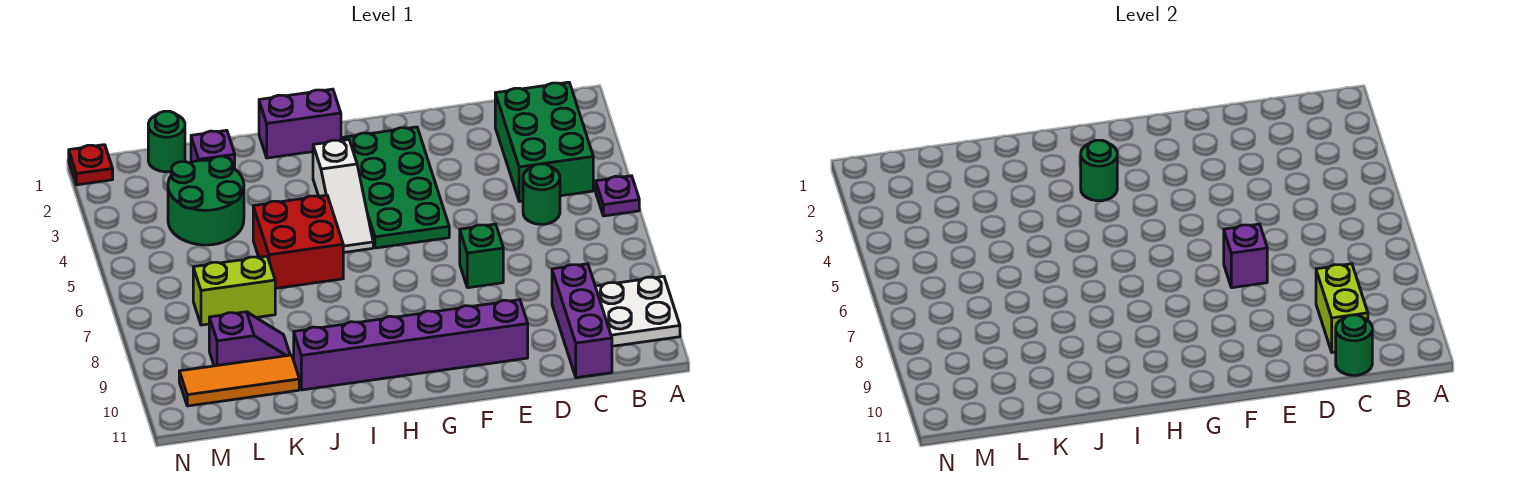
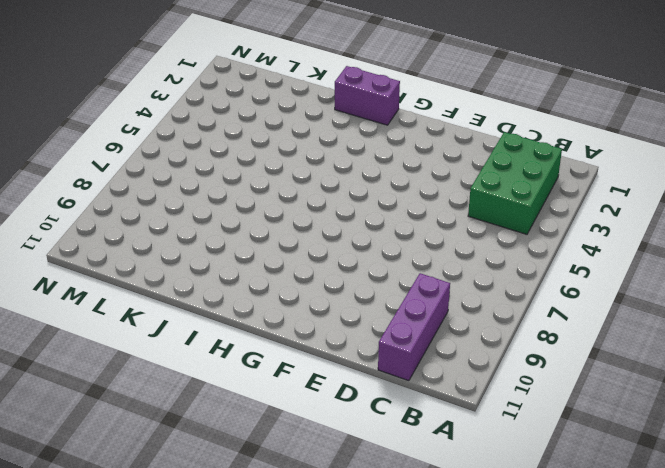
none -> purple 1x1 plate [596,176,639,216]
none -> white 2x2 plate [595,276,680,346]
none -> green 1x1 round brick [523,164,560,224]

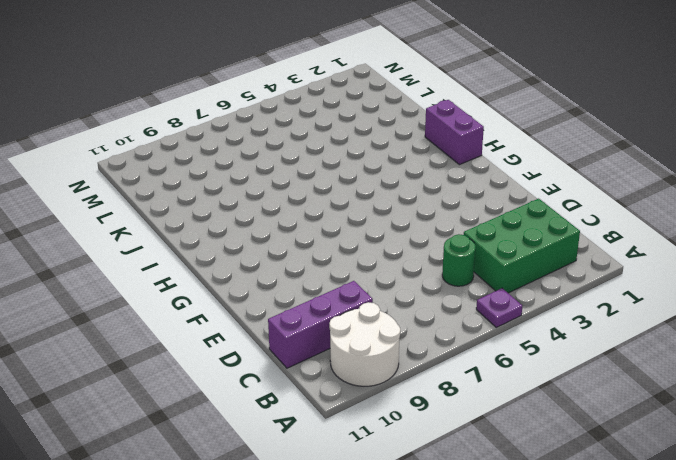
white 2x2 round brick [329,302,400,386] -> white 2x2 plate [595,276,680,346]
none -> green 1x1 brick [460,224,503,288]
none -> purple 1x6 brick [294,300,528,390]
none -> green 2x4 plate [343,127,449,248]

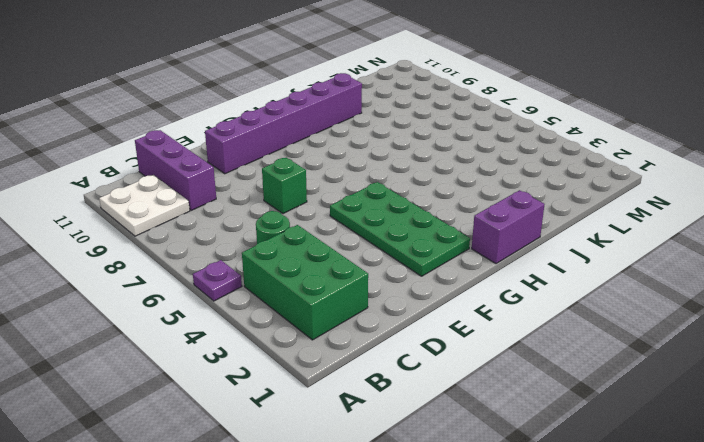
none -> white 1x3 slope [313,140,373,253]
none -> red 2x2 brick [253,195,343,288]
none -> purple 1x1 brick [191,130,235,169]

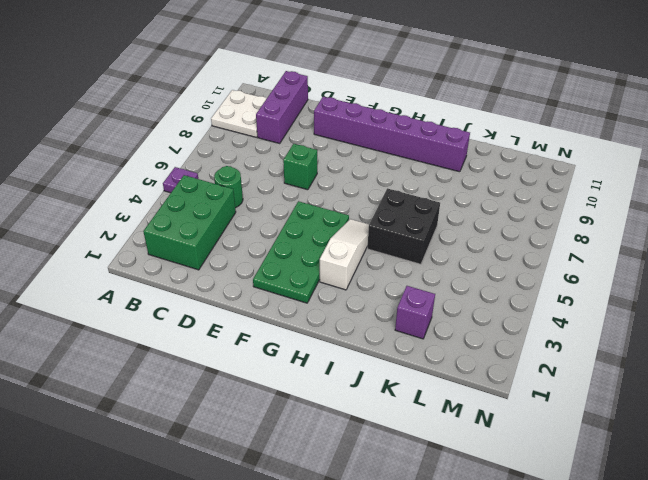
black 2x2 brick [368,188,440,264] -> red 2x2 brick [253,195,343,288]
none -> purple 1x2 brick [259,89,341,158]
none -> green 2x2 round brick [168,156,244,245]
none -> lime 1x2 brick [193,256,275,325]

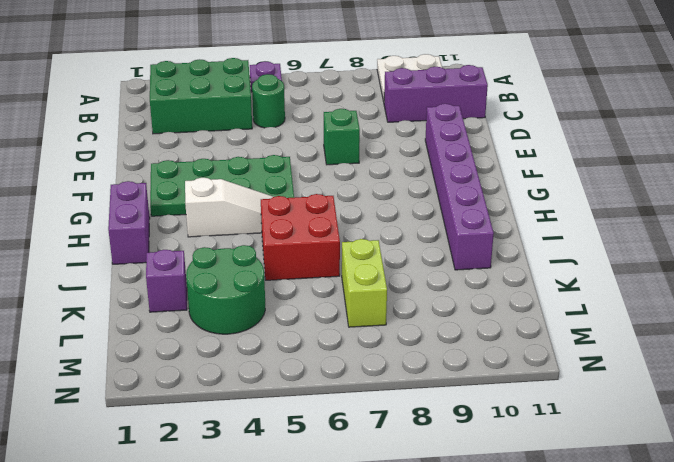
none -> purple 1x2 slope [209,312,290,366]
none -> orange 1x3 tile [179,355,299,406]
none -> green 1x1 round brick [148,111,185,172]

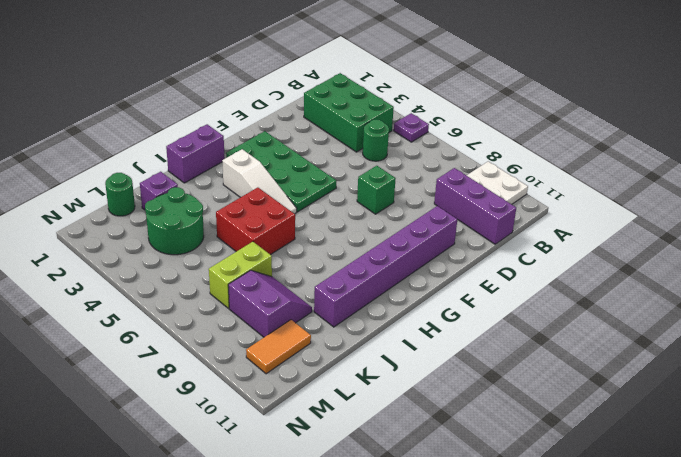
purple 2x2 slope [228,270,312,337] -> purple 1x2 slope [209,312,290,366]
orange 1x2 tile [246,320,311,374] -> orange 1x3 tile [179,355,299,406]
none -> red 1x1 plate [69,145,113,185]
none -> lime 1x2 brick [1316,264,1368,352]
none -> green 1x1 round brick [1336,315,1372,375]

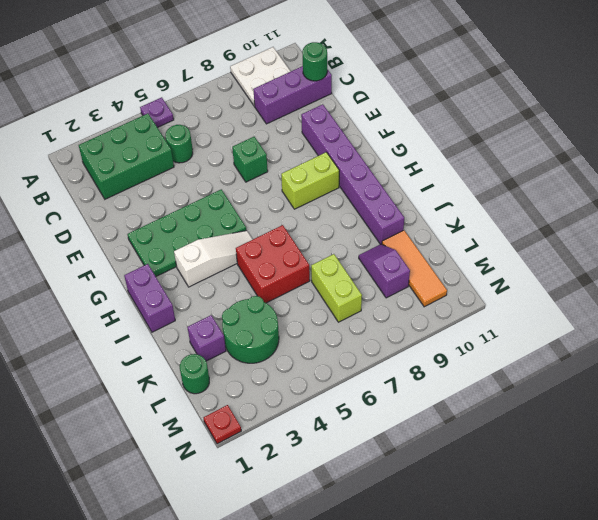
lime 1x2 brick [281,152,339,209] -> lime 1x2 brick moved to [1316,264,1368,352]
none -> purple 1x1 brick [1224,224,1267,288]
none -> green 1x1 round brick [1081,140,1117,201]

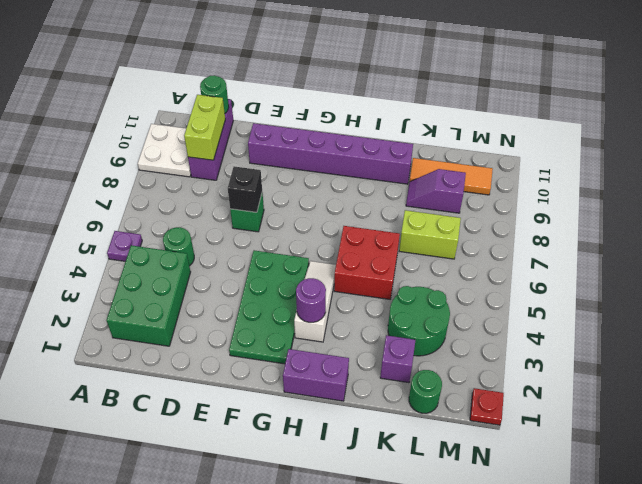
black 1x1 brick [228,166,262,212] -> purple 1x1 brick [1224,224,1267,288]
purple 1x1 round brick [296,278,326,322] -> green 1x1 round brick [1081,140,1117,201]

